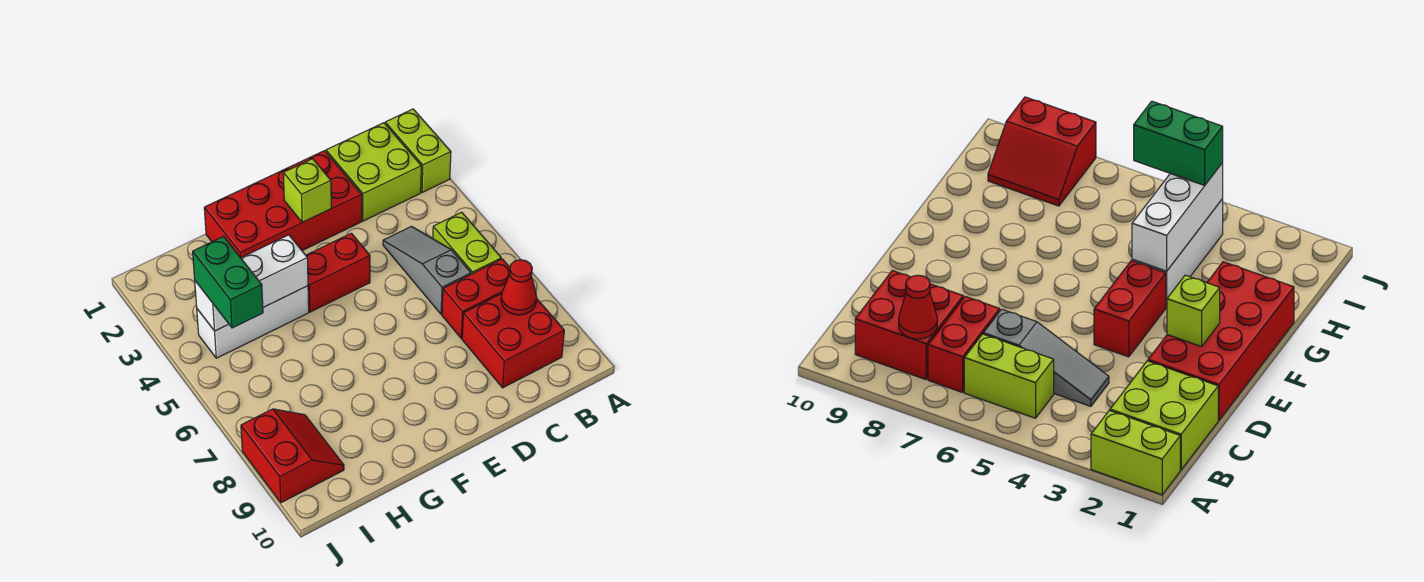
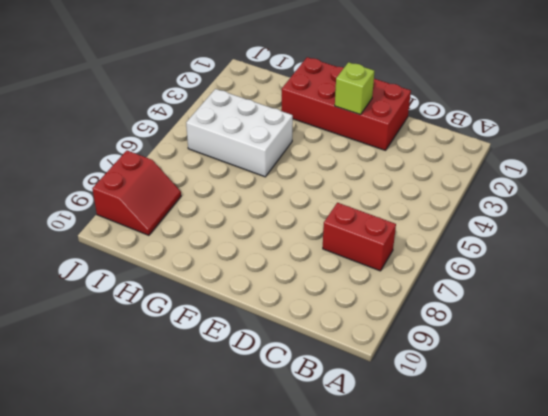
white 2x3 brick [186,89,293,177] -> white 1x3 brick [197,286,309,358]
none -> lime 1x2 brick [385,109,451,192]
none -> lime 2x2 brick [326,123,421,221]
none -> lime 1x2 brick [433,212,501,274]

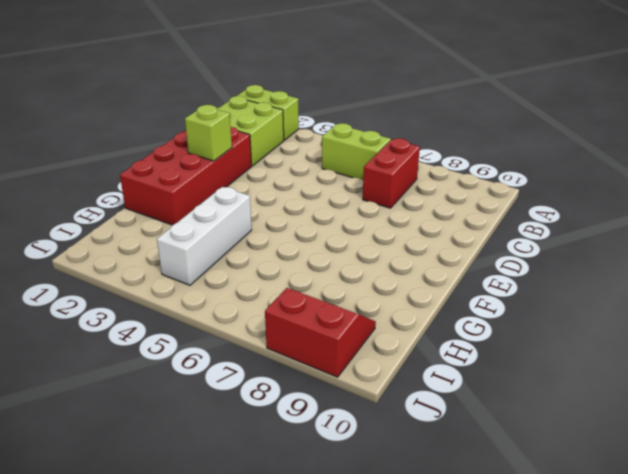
none -> red 2x2 brick [462,294,564,388]
none -> grey 1x3 slope [383,226,471,314]
none -> red 1x2 brick [306,233,370,312]

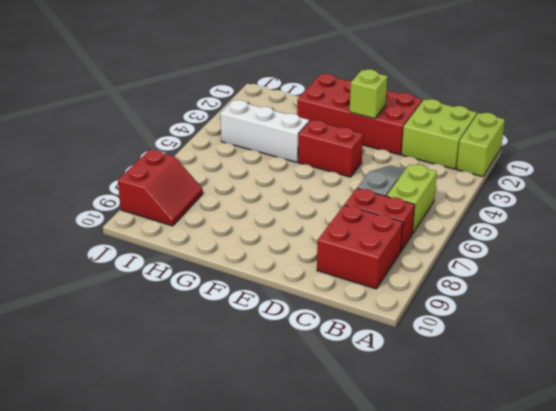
none -> red 1x1 cone [501,260,537,315]
none -> white 1x3 brick [195,235,308,331]
none -> green 1x2 brick [193,237,263,328]

